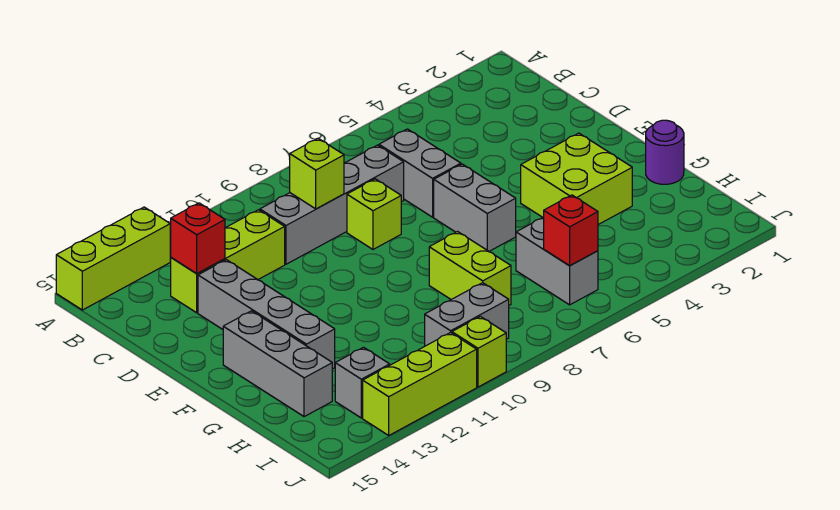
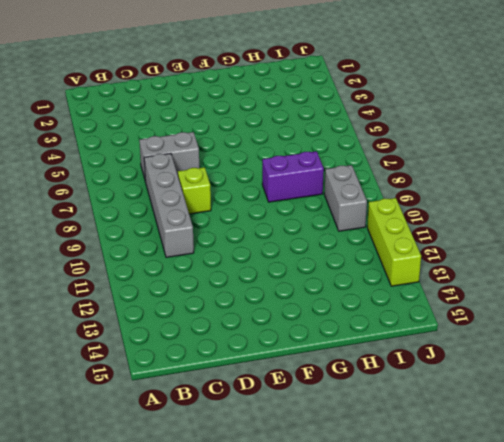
purple 1x2 brick [262,151,324,202] -> lime 1x2 brick [429,232,511,305]
none -> lime 1x3 brick [56,207,170,310]
none -> lime 1x3 brick [171,210,285,313]
none -> grey 1x4 brick [198,260,335,369]

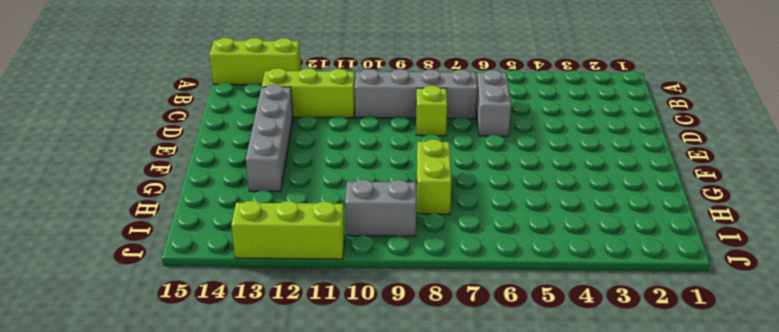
none -> grey 1x2 brick [434,164,516,251]
none -> lime 2x2 brick [521,133,632,225]
none -> grey 1x3 brick [223,311,332,417]

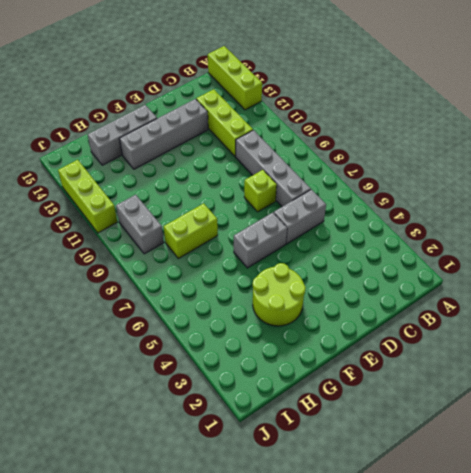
lime 2x2 round brick [253,263,306,326] -> lime 2x2 brick [521,133,632,225]
none -> purple 1x1 round brick [646,120,684,184]
none -> grey 1x2 brick [516,217,598,305]
none -> grey 1x1 brick [335,347,390,418]

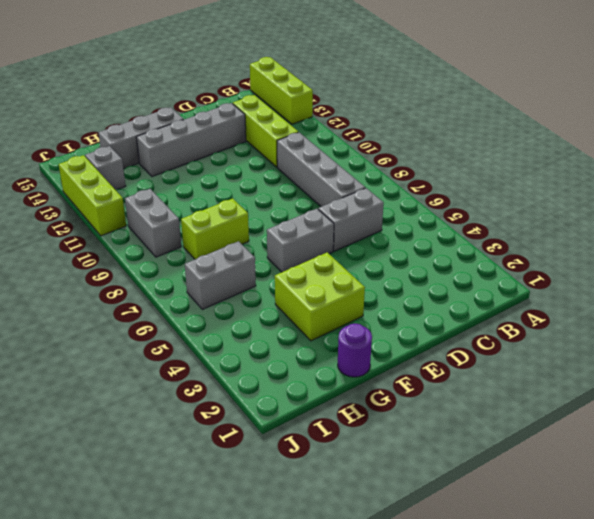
none -> lime 1x1 brick [347,179,401,249]
none -> lime 1x1 brick [452,316,506,387]
none -> lime 1x1 brick [290,138,344,209]

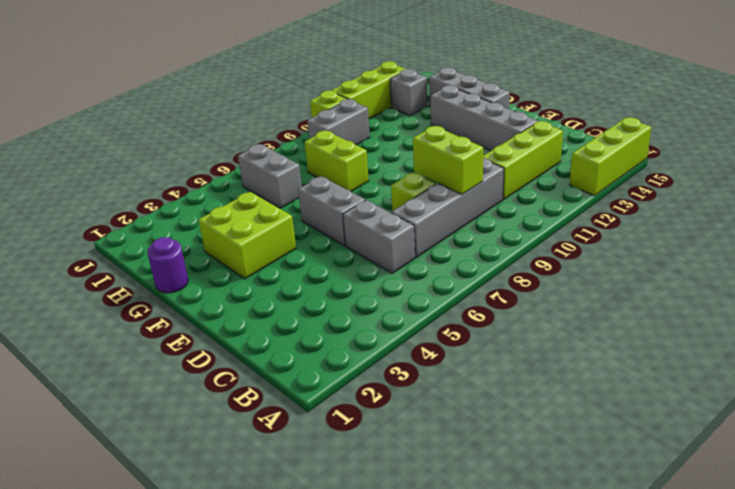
lime 1x2 brick [413,126,483,194] -> lime 1x1 brick [290,138,344,209]
none -> red 1x1 brick [170,203,225,274]
none -> red 1x1 brick [544,195,598,266]

